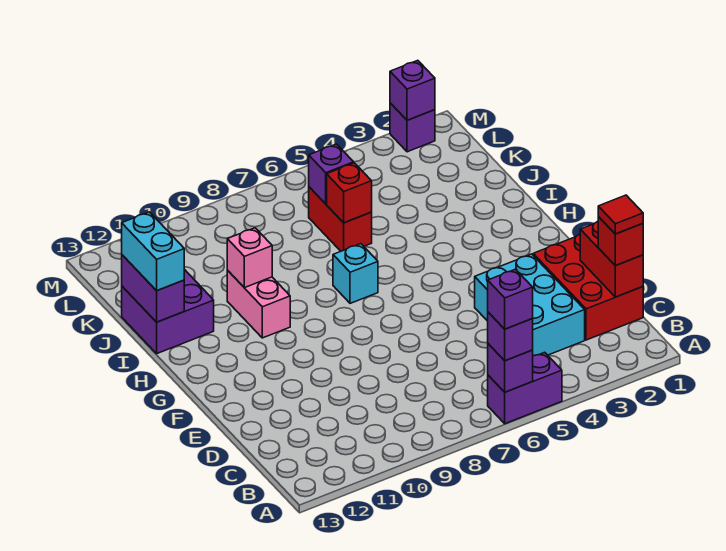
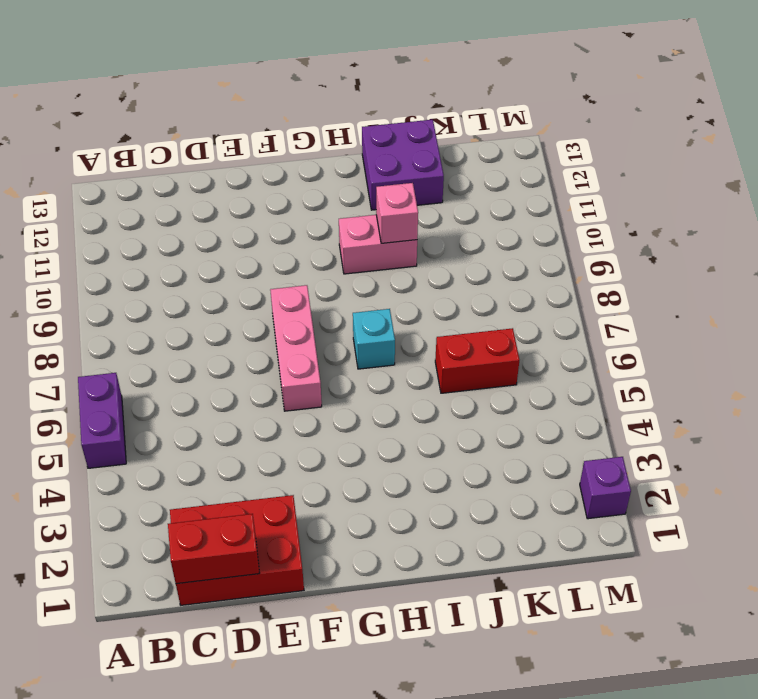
pink 1x3 brick [270,285,322,411] -> none
none -> cyan 2x3 brick [475,254,585,356]
none -> purple 1x1 brick [488,344,533,392]
none -> purple 1x2 brick [122,255,184,322]

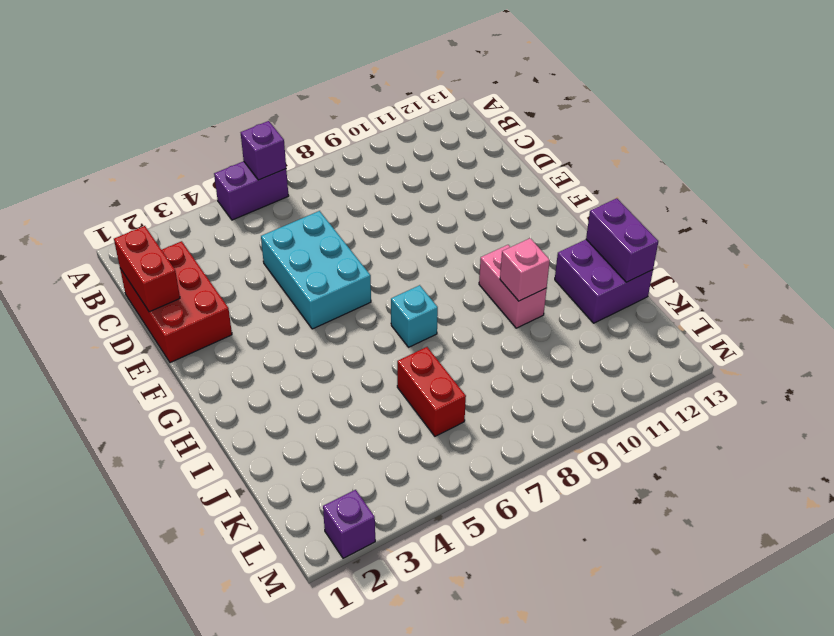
cyan 2x3 brick [261,211,371,329] -> cyan 2x3 brick moved to [475,254,585,356]
none -> red 1x1 brick [327,163,372,223]
none -> purple 1x1 brick [309,144,354,204]
none -> purple 1x1 brick [390,60,435,120]

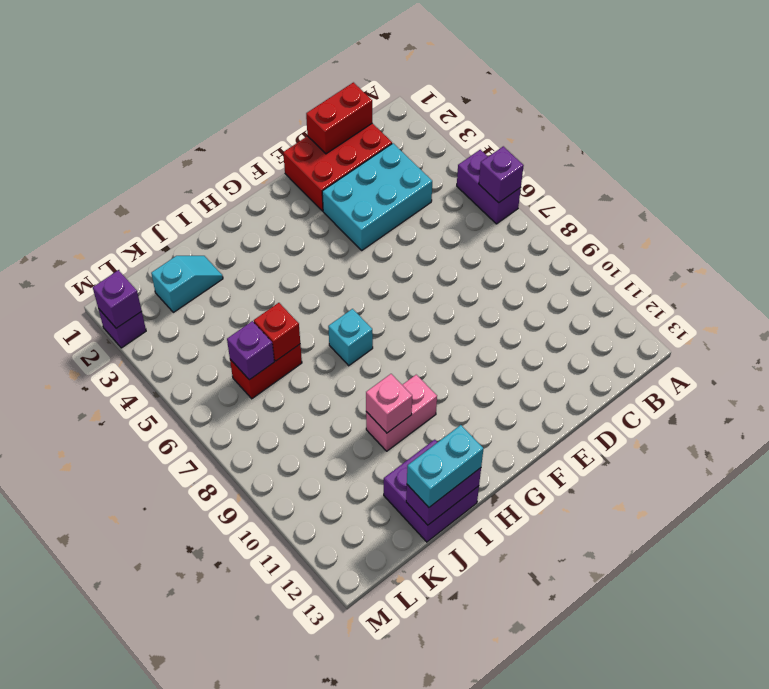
cyan 1x2 slope [151,256,223,312] -> none
none -> purple 1x1 brick [488,312,533,361]
none -> red 1x1 brick [598,217,643,266]
none -> purple 1x1 brick [488,269,533,329]

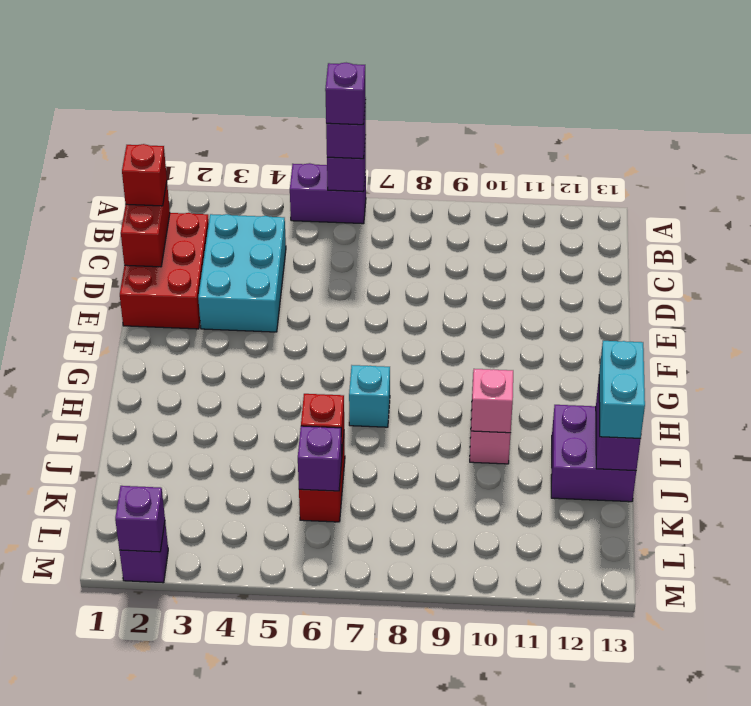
none -> red 1x1 tile [598,195,643,234]

